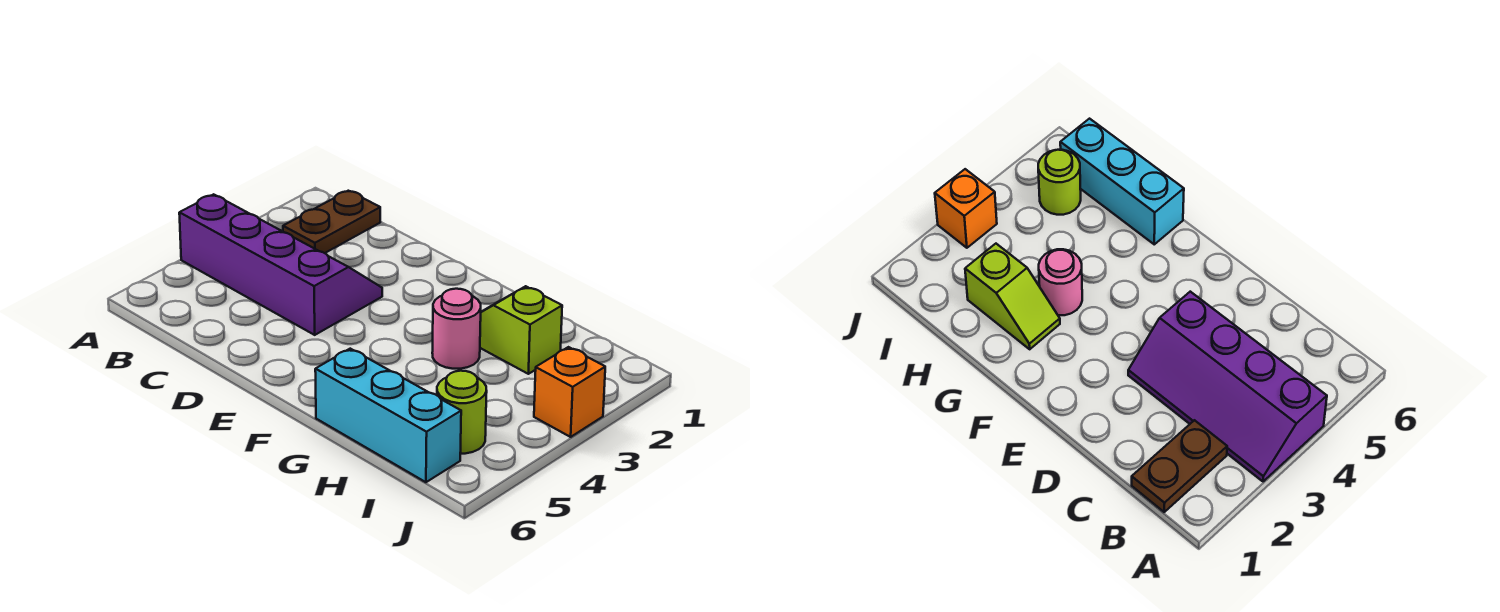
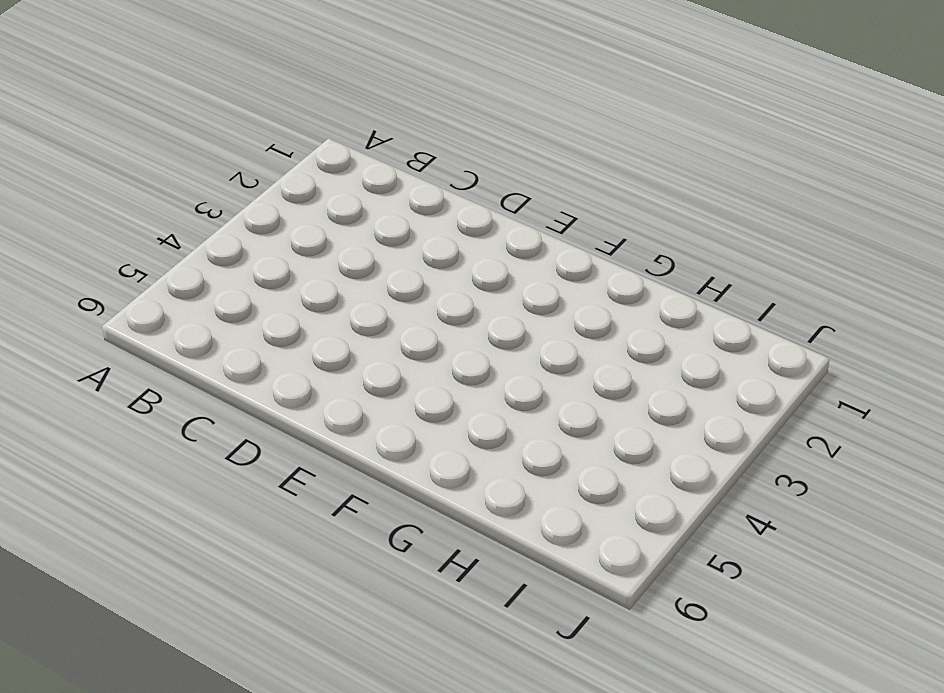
none -> purple 2x4 slope [179,194,382,335]
none -> brown 1x2 plate [283,191,380,253]

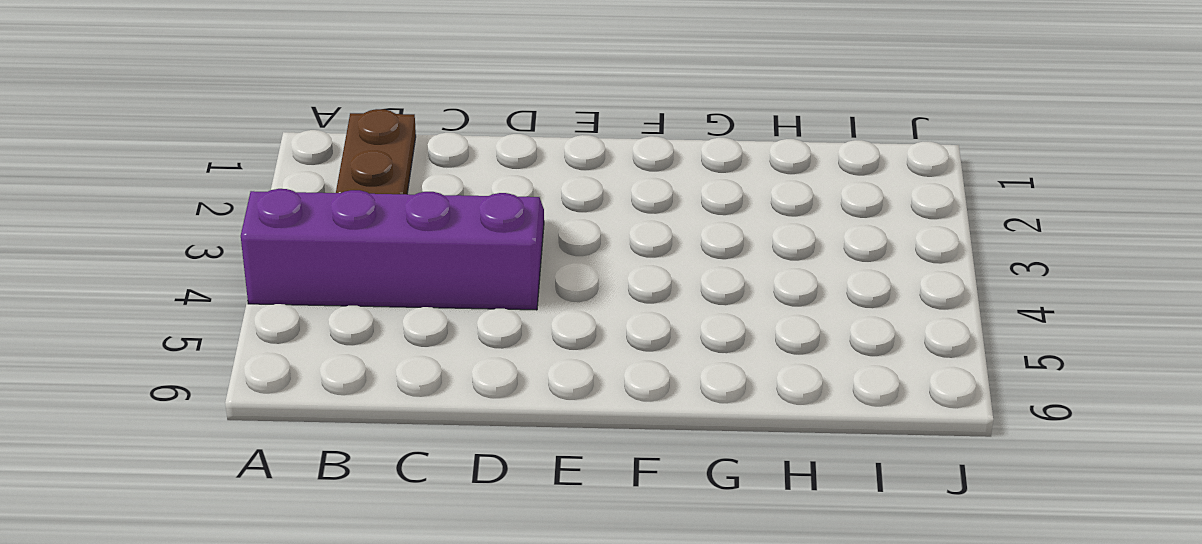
none -> lime 1x2 slope [480,286,562,374]
none -> pink 1x1 round brick [432,289,481,369]

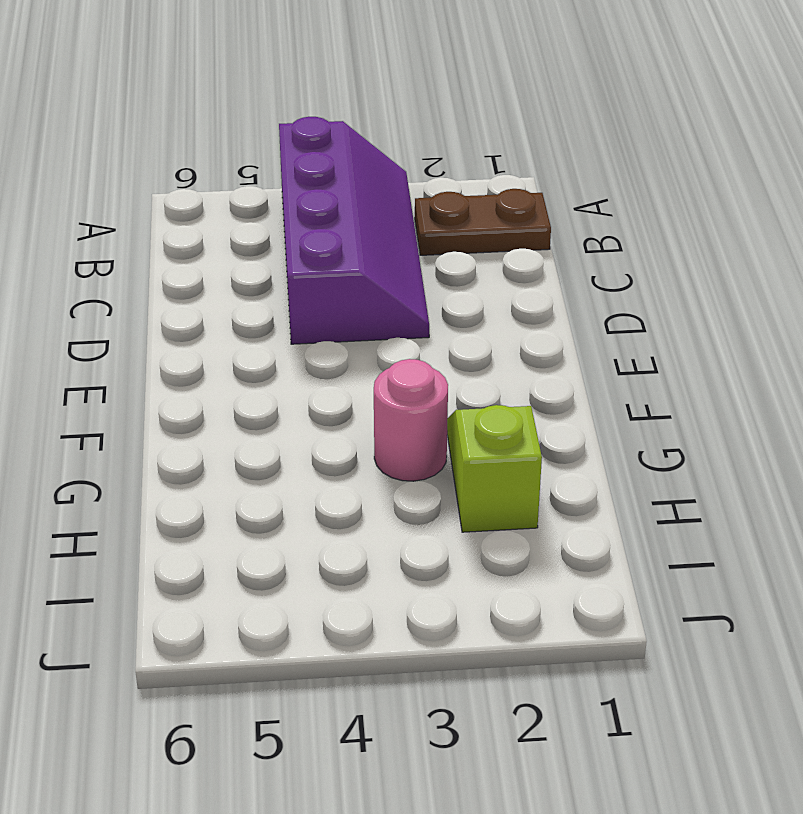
none -> cyan 1x3 brick [315,349,461,482]
none -> lime 1x1 round brick [437,371,487,454]

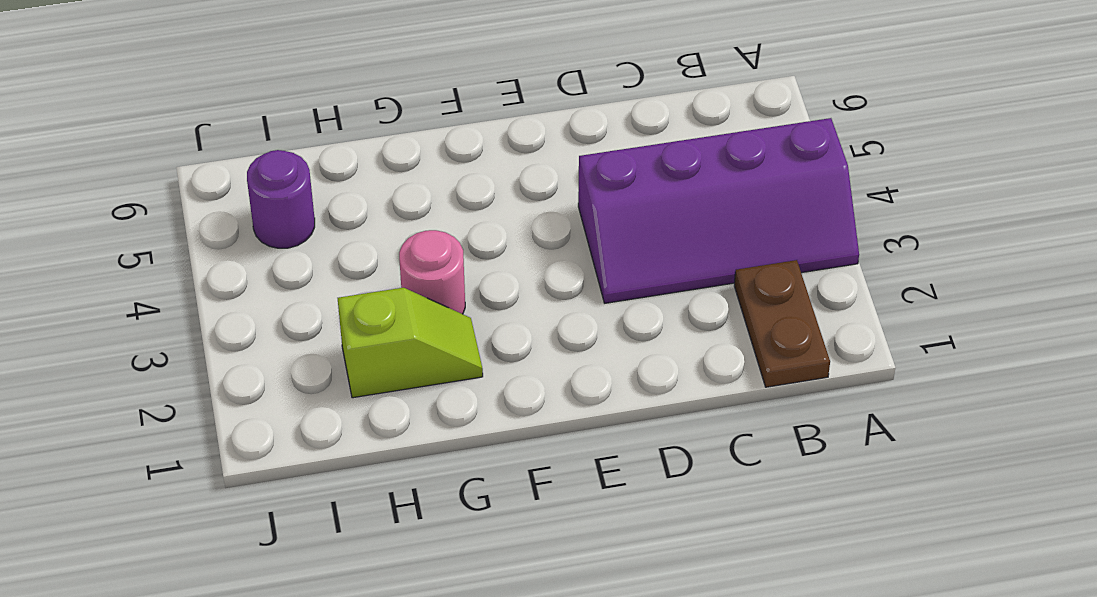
purple 1x1 round brick [247,150,315,248] -> lime 1x1 round brick [437,371,487,454]
none -> cyan 1x3 brick [315,349,461,482]
none -> orange 1x1 brick [534,347,605,437]

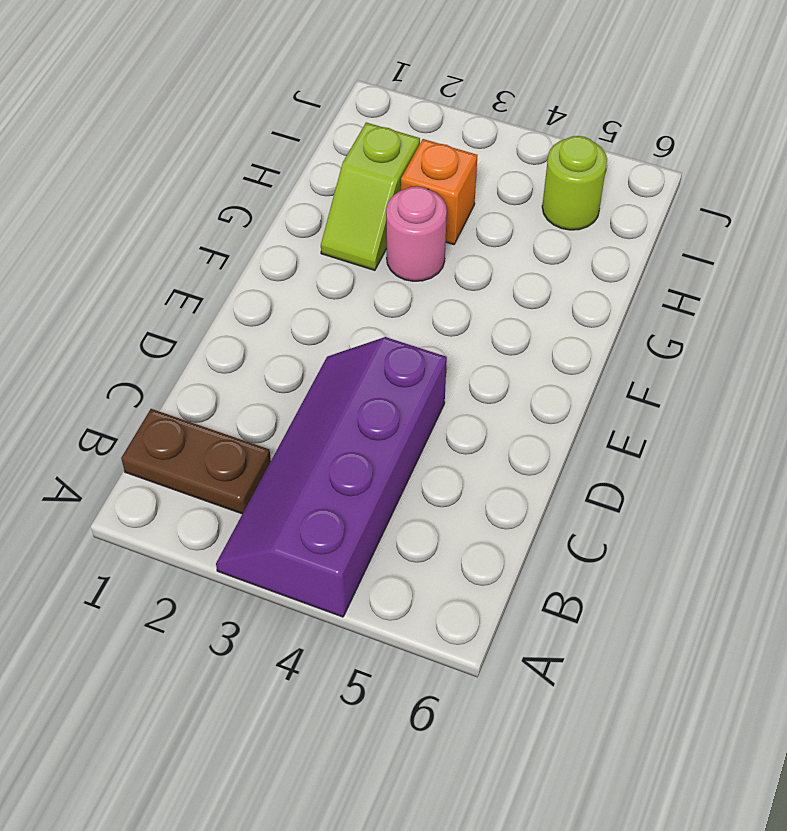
orange 1x1 brick [401,139,477,245] -> orange 1x1 brick moved to [534,347,605,437]
none -> cyan 1x3 brick [315,349,461,482]

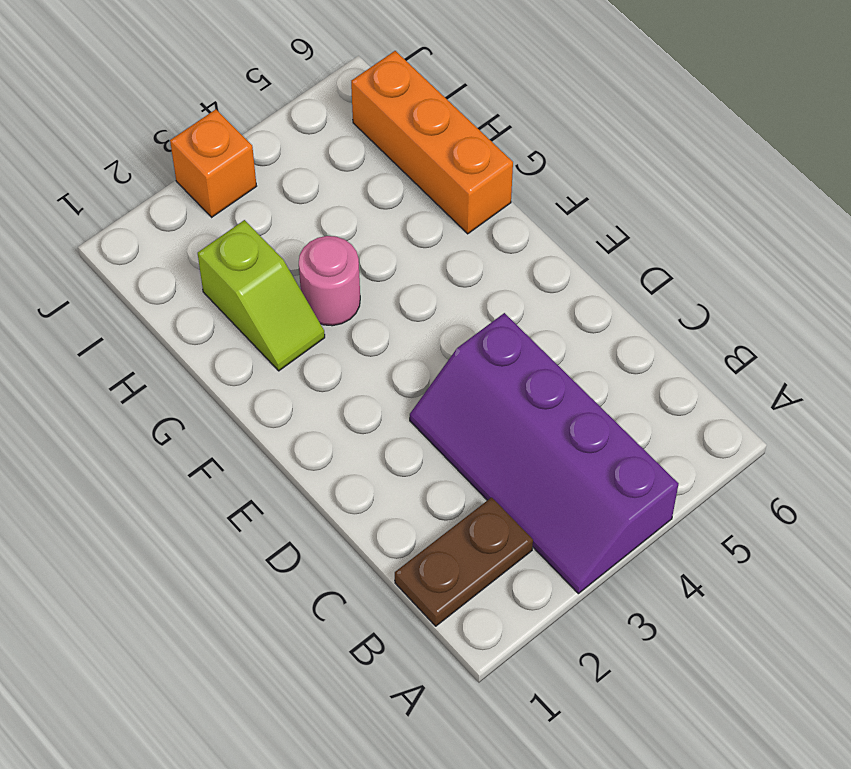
orange 1x3 brick [351,51,513,234] -> cyan 1x3 brick [315,349,461,482]
none -> lime 1x1 round brick [437,371,487,454]

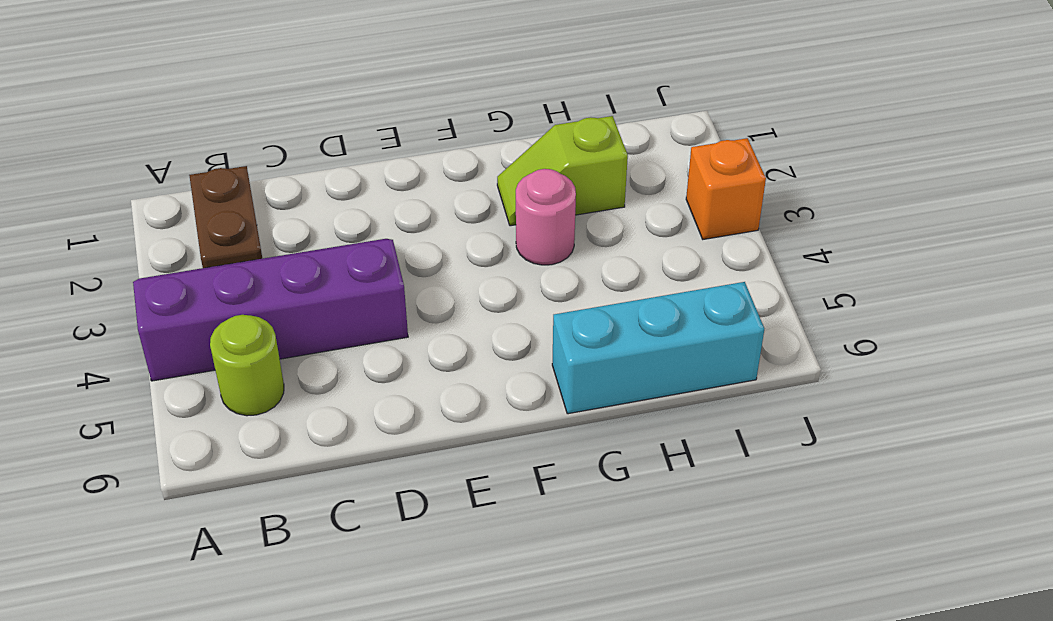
lime 1x1 round brick [210,315,284,416] -> lime 1x1 round brick moved to [437,371,487,454]

